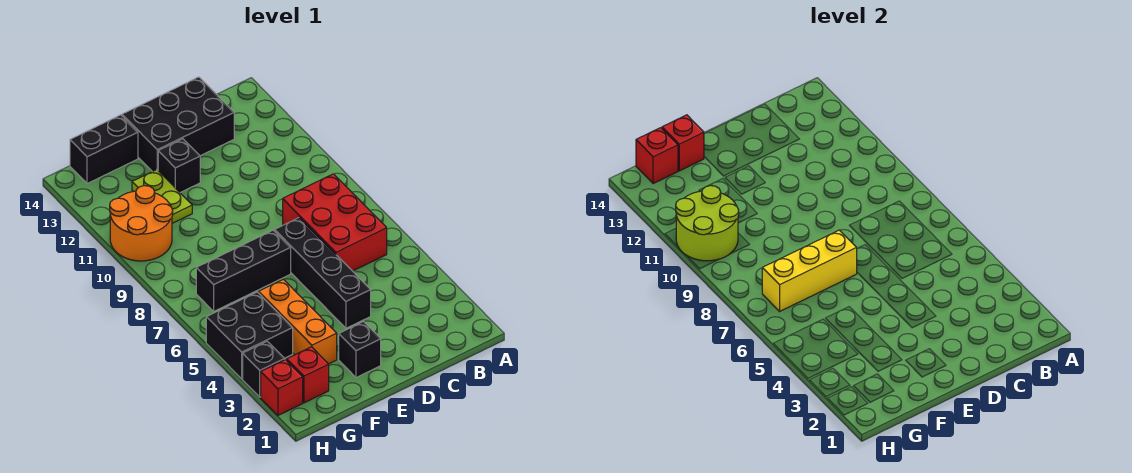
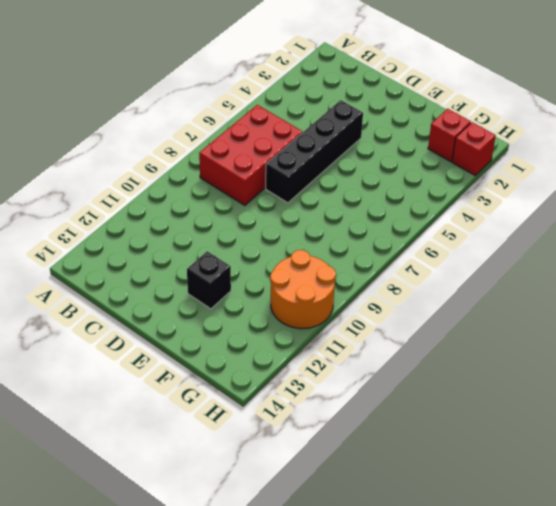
none -> black 2x3 brick [122,77,234,172]
none -> black 1x1 brick [339,322,381,378]
none -> black 1x3 brick [196,230,291,311]

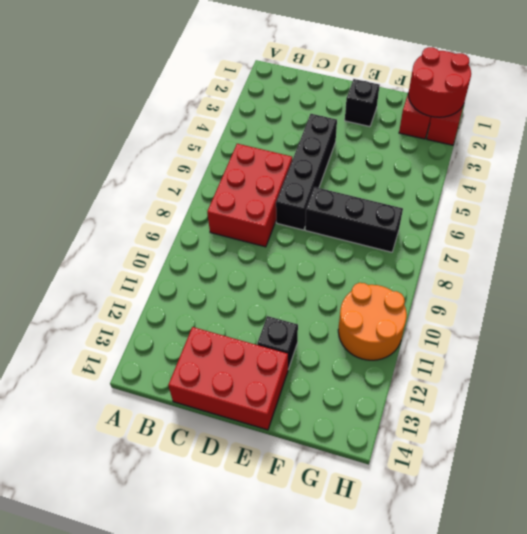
red 2x3 brick [168,327,288,430] -> black 2x3 brick [122,77,234,172]
red 2x2 round brick [408,47,471,117] -> none
none -> orange 1x3 brick [259,279,337,364]
none -> lime 1x2 plate [132,170,192,223]
none -> black 1x2 brick [70,115,138,184]

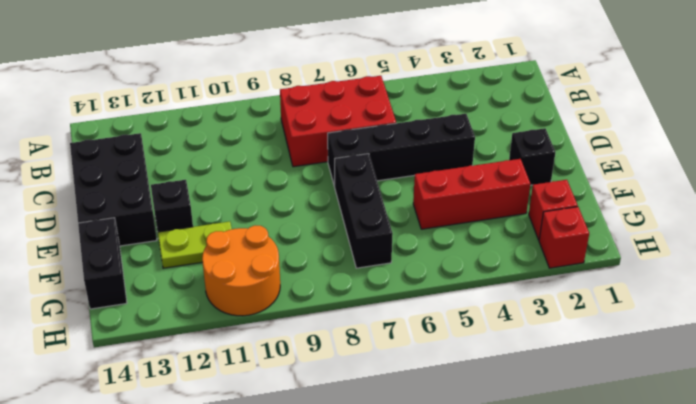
red 1x3 brick [413,159,530,229] -> orange 1x3 brick [259,279,337,364]
none -> black 2x2 brick [206,292,293,379]
none -> black 1x1 brick [243,341,285,397]
none -> yellow 1x3 brick [762,230,857,311]

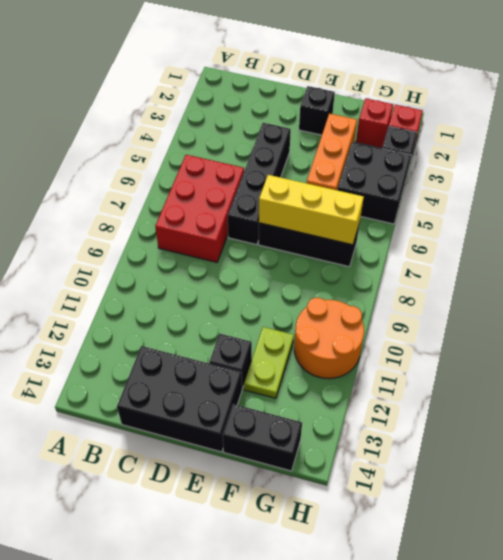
none -> red 1x1 brick [662,115,704,171]
none -> lime 2x2 round brick [676,186,739,261]
none -> red 1x1 brick [636,128,678,184]

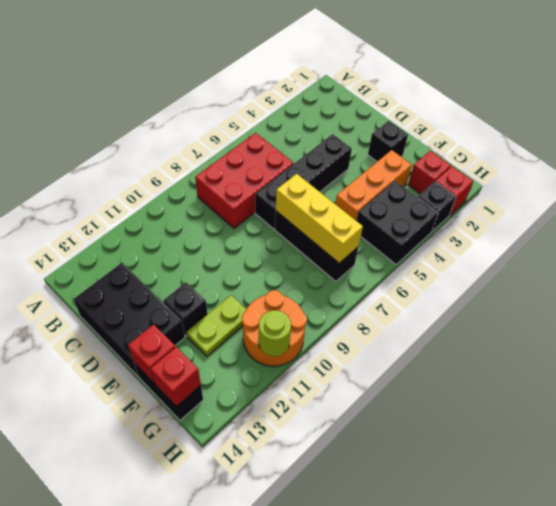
lime 1x1 round brick [259,310,291,356] -> lime 2x2 round brick [676,186,739,261]

